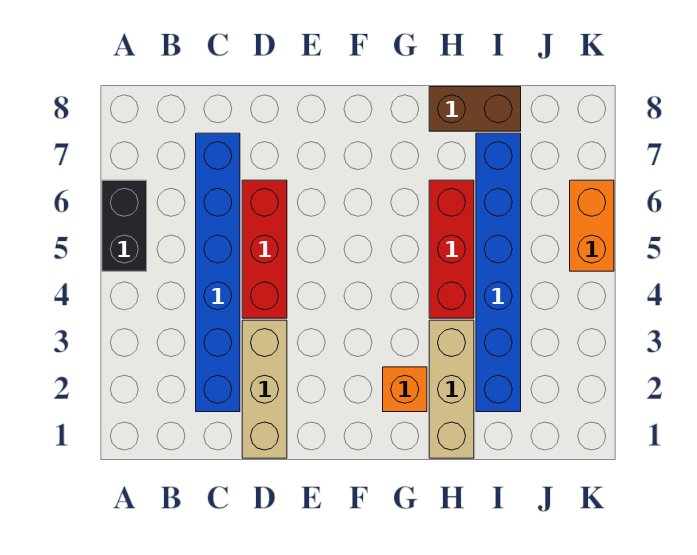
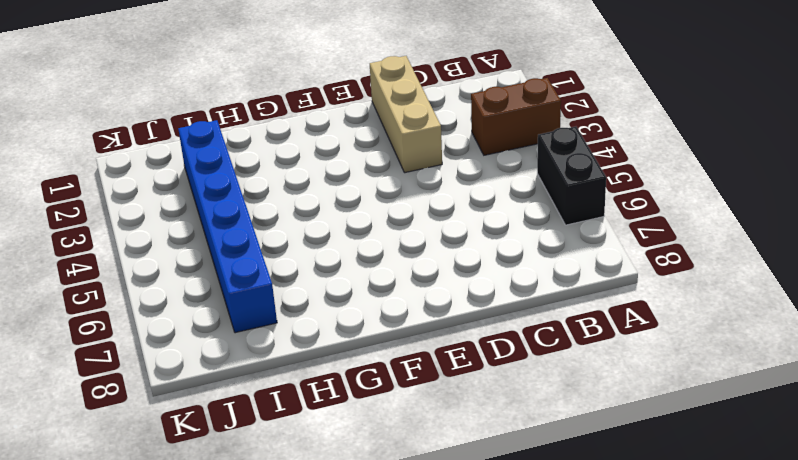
brown 1x2 brick [471,78,561,155] -> brown 1x2 brick moved to [429,87,521,131]
none -> blue 1x6 brick [196,133,240,412]
none -> red 1x3 brick [242,180,287,318]

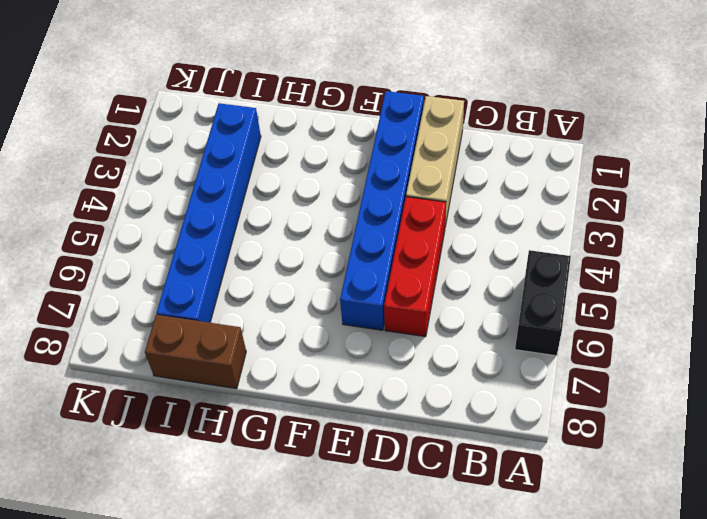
blue 1x6 brick [340,91,424,330] -> blue 1x6 brick moved to [196,133,240,412]
none -> orange 1x1 brick [383,367,427,412]
none -> tan 1x3 brick [429,320,474,458]

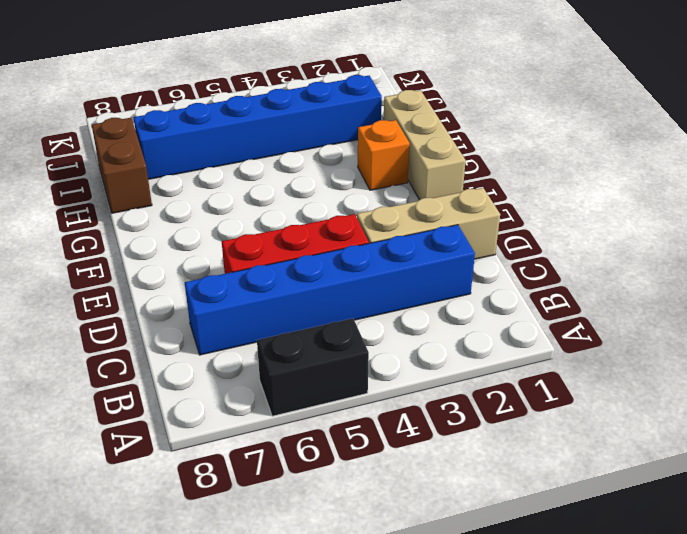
tan 1x3 brick [384,90,466,200] -> tan 1x3 brick turned to [429,320,474,458]
none -> red 1x3 brick [429,180,474,318]
none -> orange 1x2 brick [570,180,614,271]

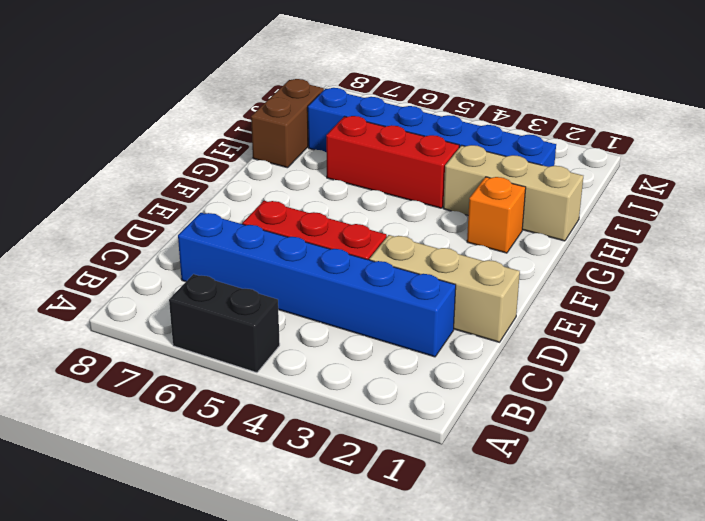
none -> orange 1x2 brick [570,180,614,271]

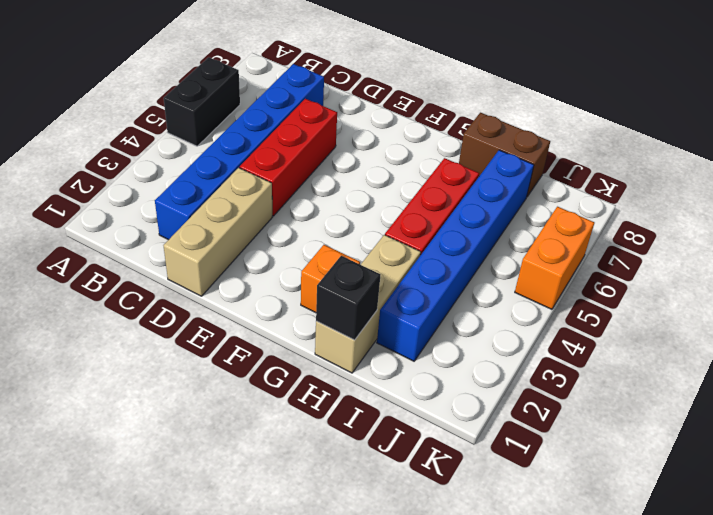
black 1x1 brick [316,256,380,340] -> none

